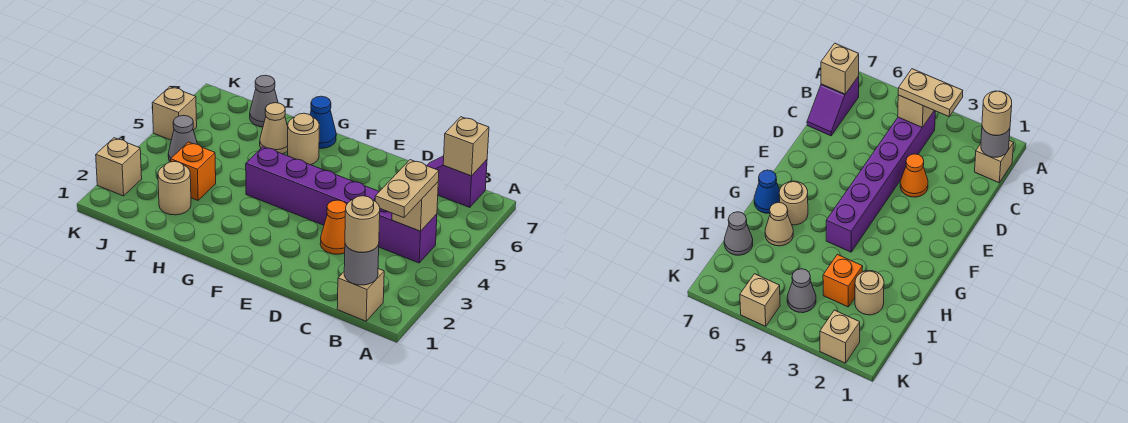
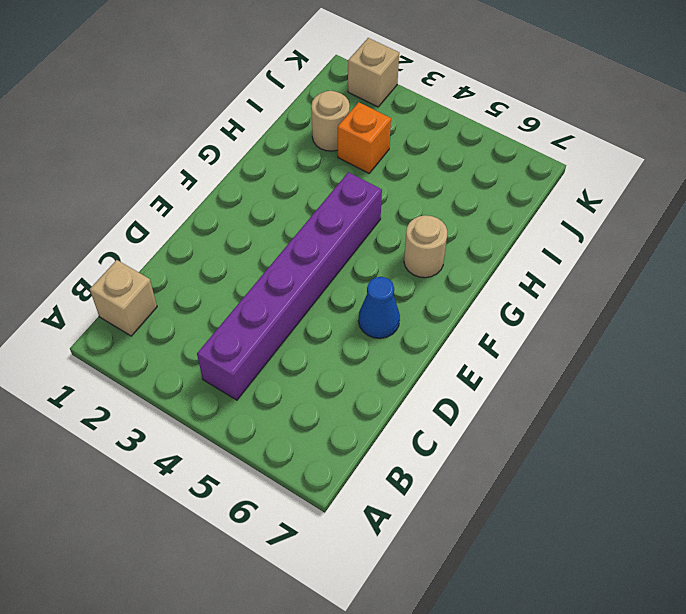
blue 1x1 cone [358,277,400,338] -> blue 1x1 cone moved to [310,96,336,149]
none -> purple 1x2 slope [427,156,487,207]
none -> orange 1x1 cone [320,200,347,254]
none -> tan 1x1 cone [260,103,288,154]

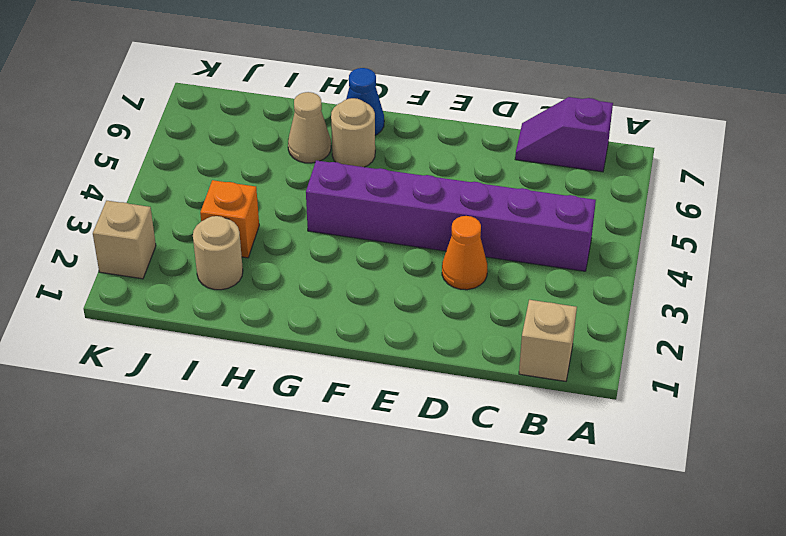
none -> grey 1x1 cone [250,75,278,127]
none -> grey 1x1 cone [168,116,197,162]
none -> tan 1x1 brick [152,87,197,140]

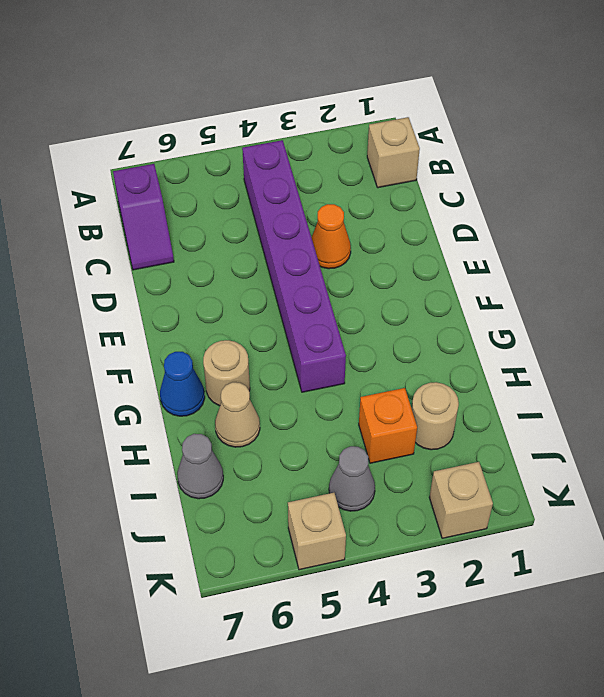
none -> grey 1x1 round brick [344,244,379,285]
none -> tan 1x1 brick [392,182,438,231]
none -> tan 1x1 brick [443,117,489,176]

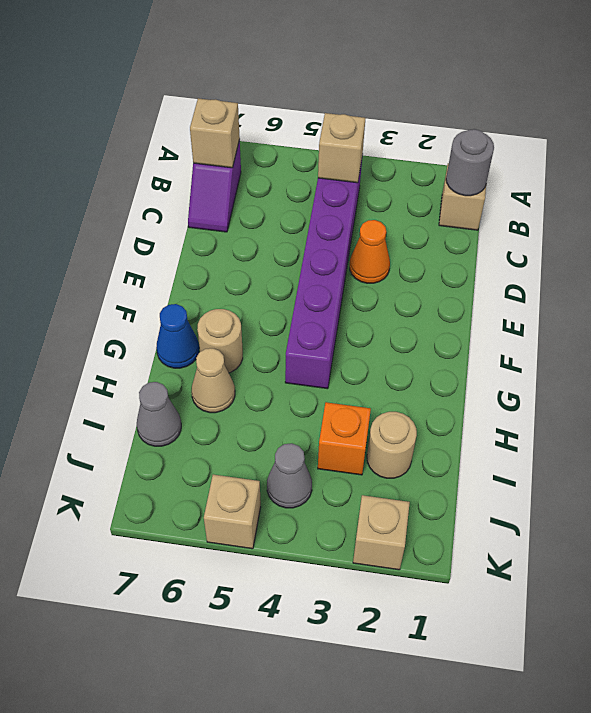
none -> tan 1x1 round brick [345,196,380,252]
none -> tan 1x2 plate [375,160,439,218]

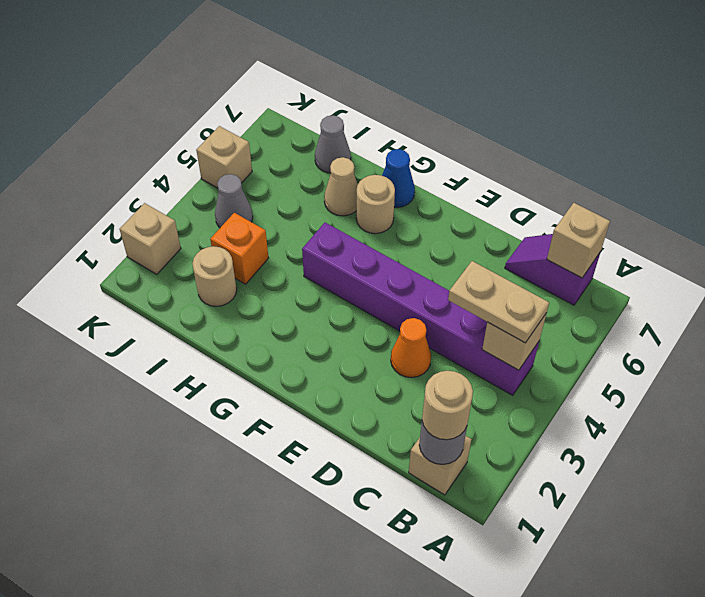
tan 1x2 plate [448,261,549,343] -> tan 1x2 plate turned to [375,160,439,218]

